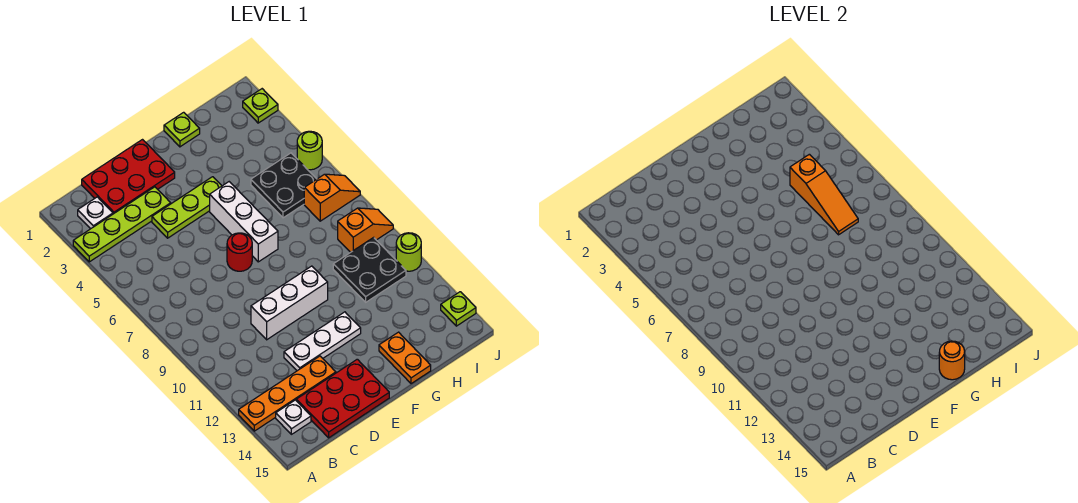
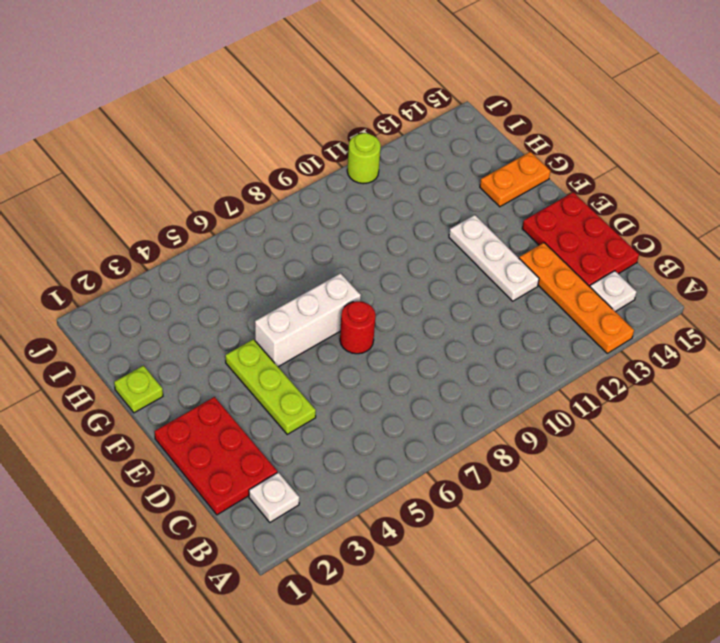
none -> lime 1x4 plate [73,187,171,262]
none -> white 1x3 brick [251,266,328,340]
none -> black 2x2 plate [251,153,316,218]

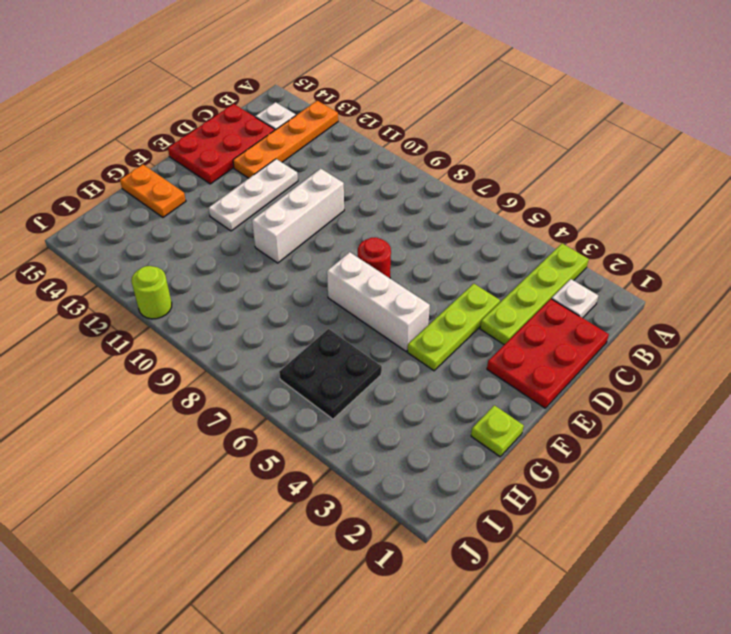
none -> black 2x2 plate [333,237,406,302]
none -> orange 1x2 slope [304,174,360,221]
none -> orange 1x2 slope [338,208,393,252]

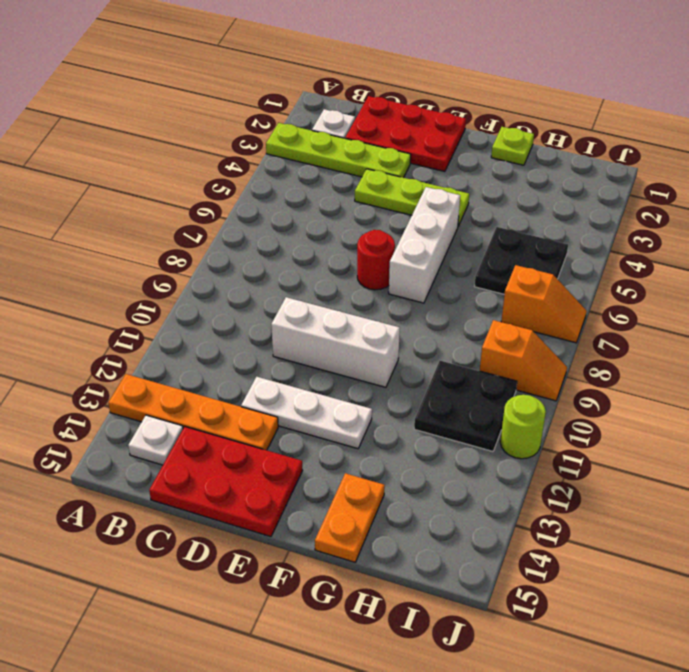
none -> lime 1x1 plate [243,89,278,123]
none -> lime 1x1 round brick [297,131,322,170]
none -> lime 1x1 plate [441,292,476,326]

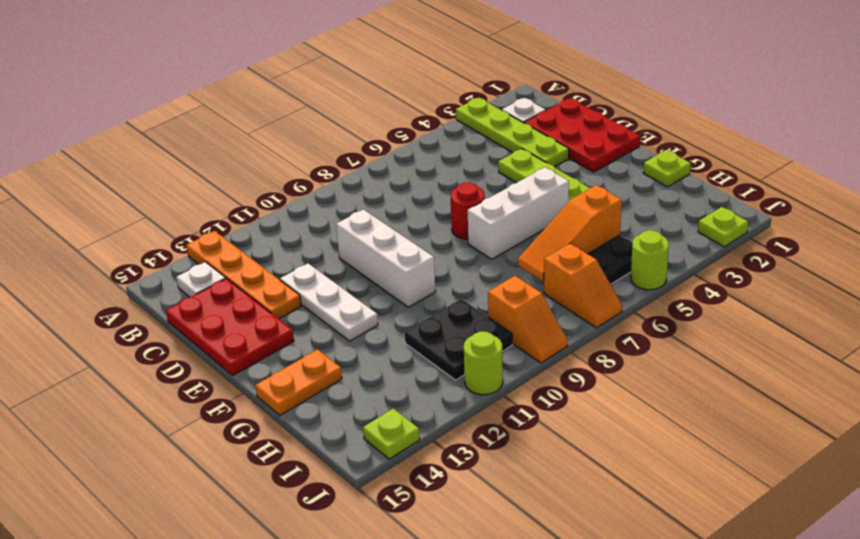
none -> orange 1x1 round brick [939,341,965,380]

